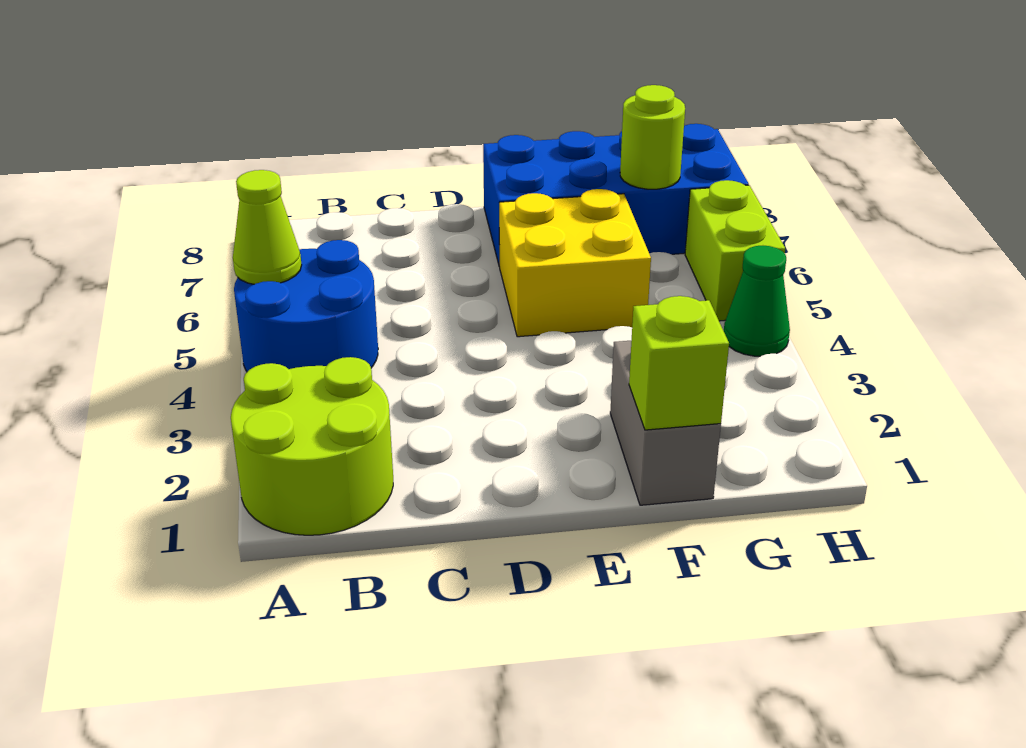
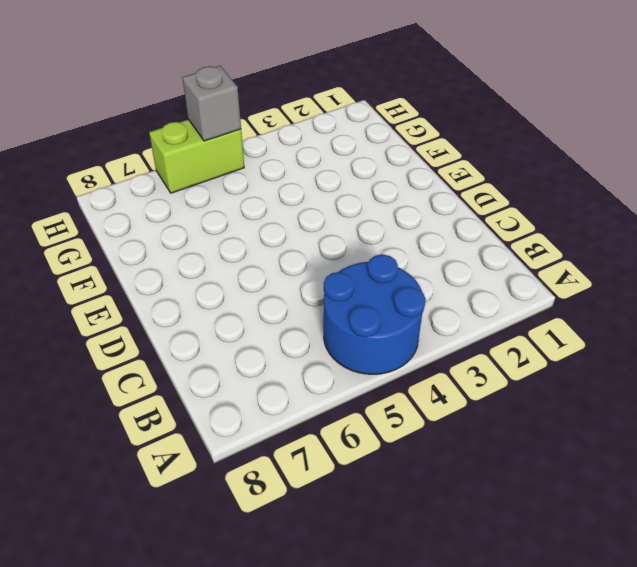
grey 1x1 brick [182,66,241,141] -> none
none -> lime 2x2 round brick [231,357,393,535]
none -> yellow 2x2 brick [499,189,651,337]

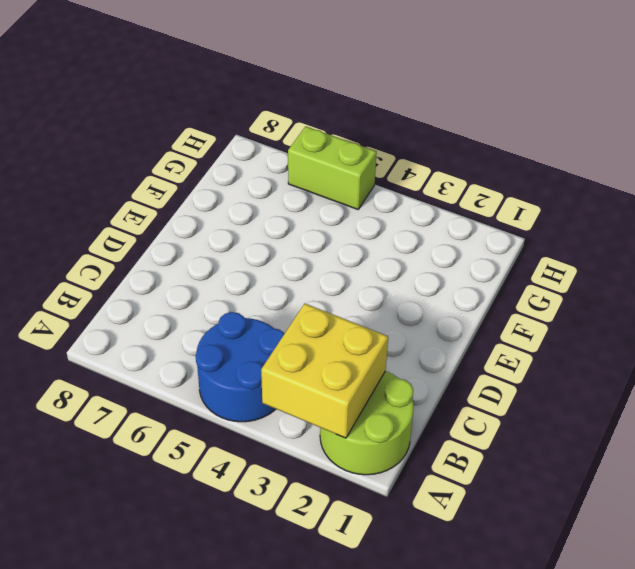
yellow 2x2 brick [261,304,388,438] -> yellow 2x2 brick moved to [499,189,651,337]
none -> blue 2x4 brick [483,124,749,267]
none -> grey 1x2 brick [610,340,721,505]

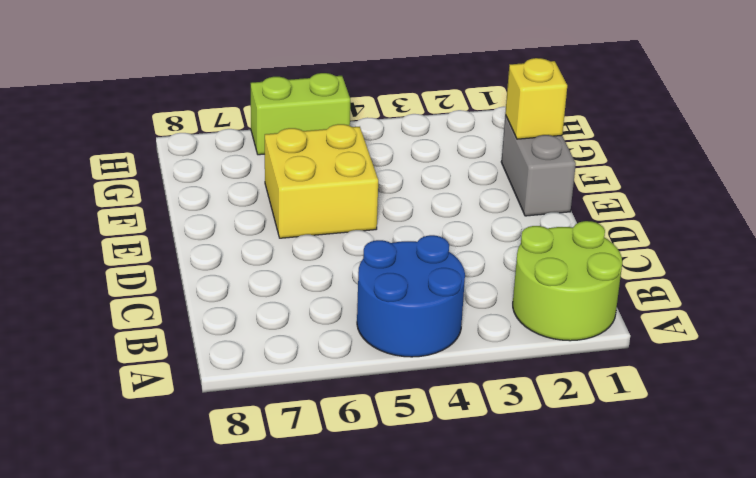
grey 1x2 brick [501,115,576,216] -> grey 1x2 brick turned to [610,340,721,505]
yellow 1x1 brick [505,58,567,139] -> lime 1x1 brick [629,296,729,430]
none -> blue 2x4 brick [483,124,749,267]
none -> green 1x1 cone [724,246,790,356]

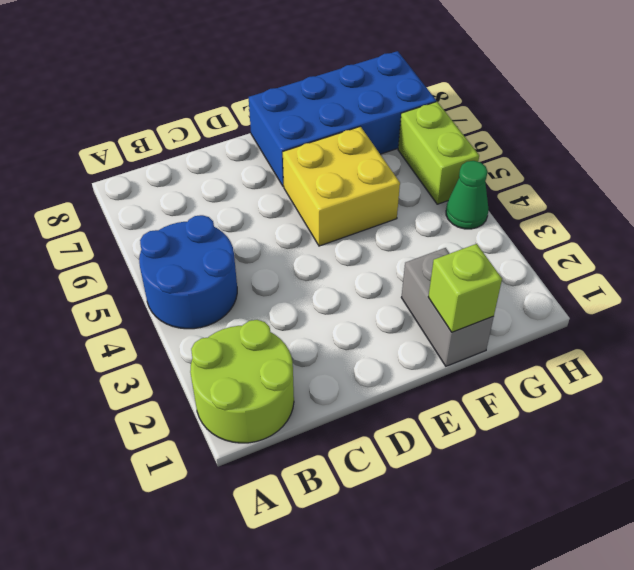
none -> lime 1x1 cone [233,170,301,284]
none -> lime 1x1 round brick [620,85,685,189]

